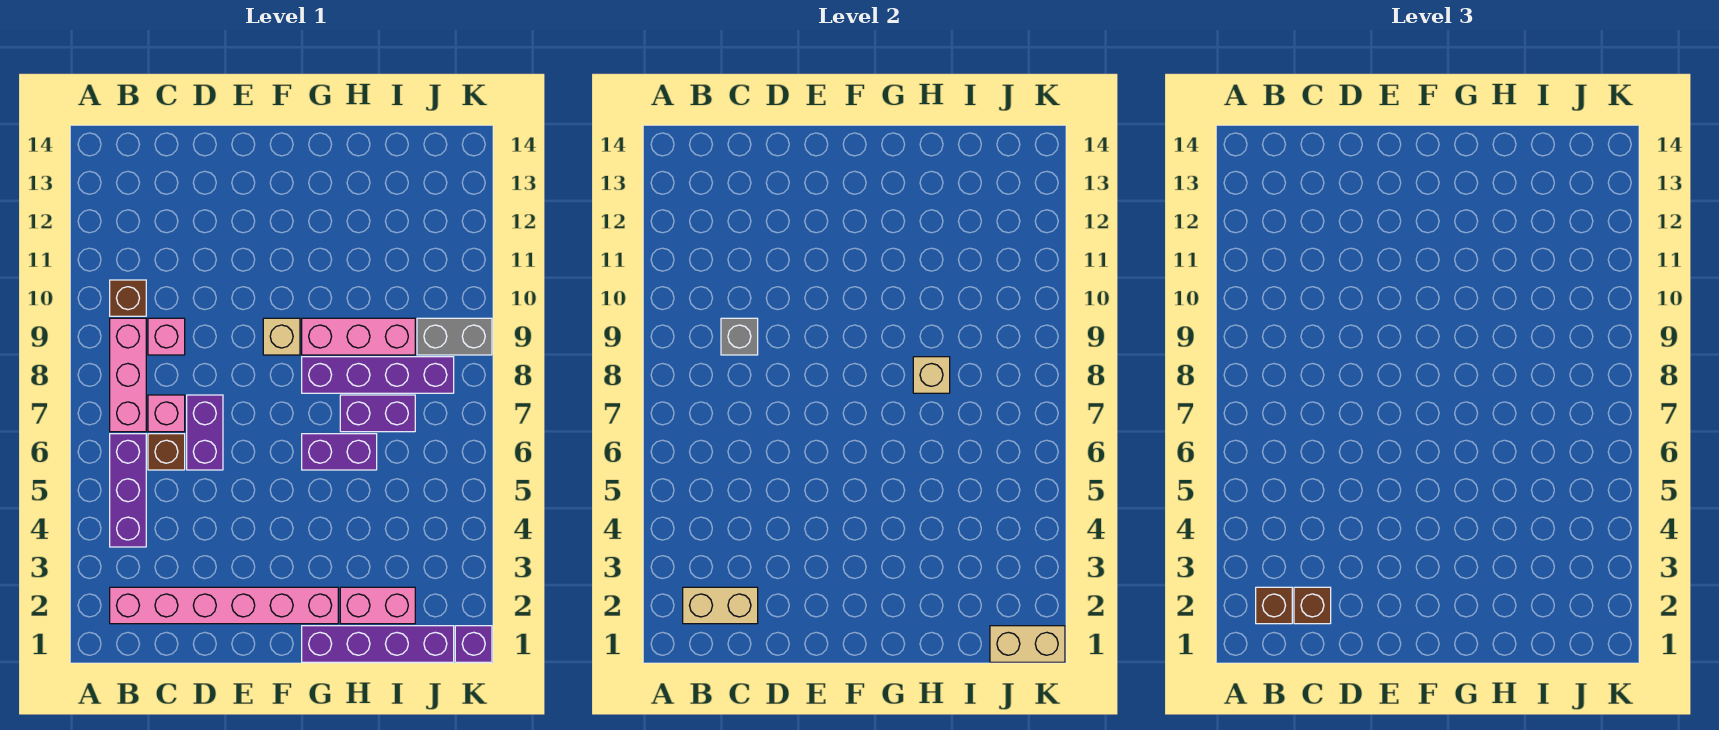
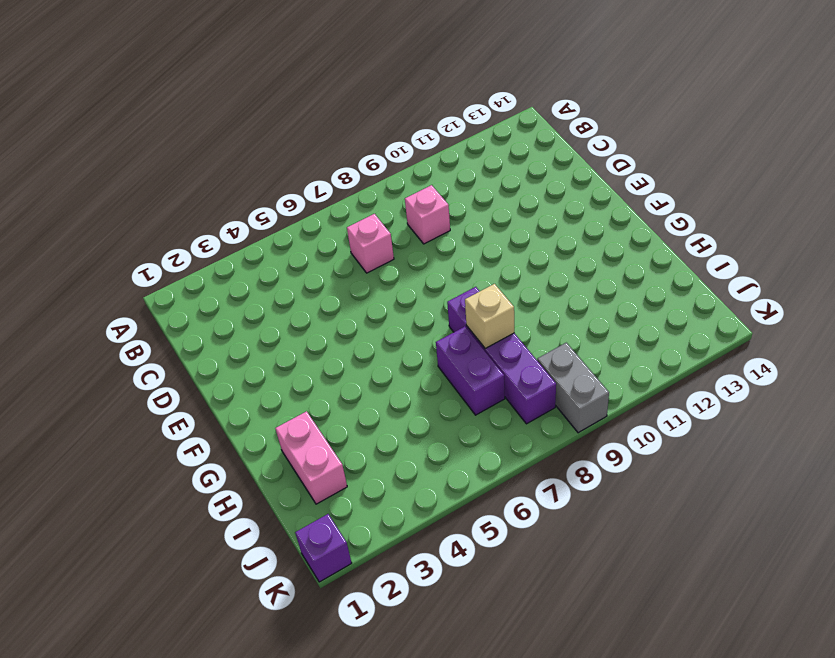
none -> pink 1x6 brick [110,587,338,624]
none -> purple 1x3 brick [110,434,146,547]
none -> pink 1x3 brick [110,318,146,432]

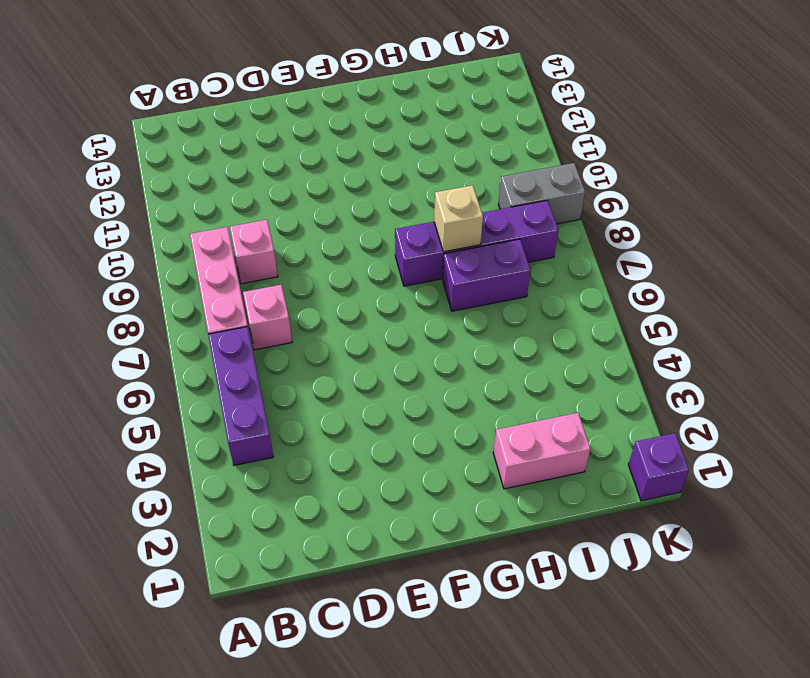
none -> pink 1x6 brick [110,587,338,624]
none -> brown 1x1 brick [110,280,146,316]
none -> brown 1x1 brick [148,434,185,470]

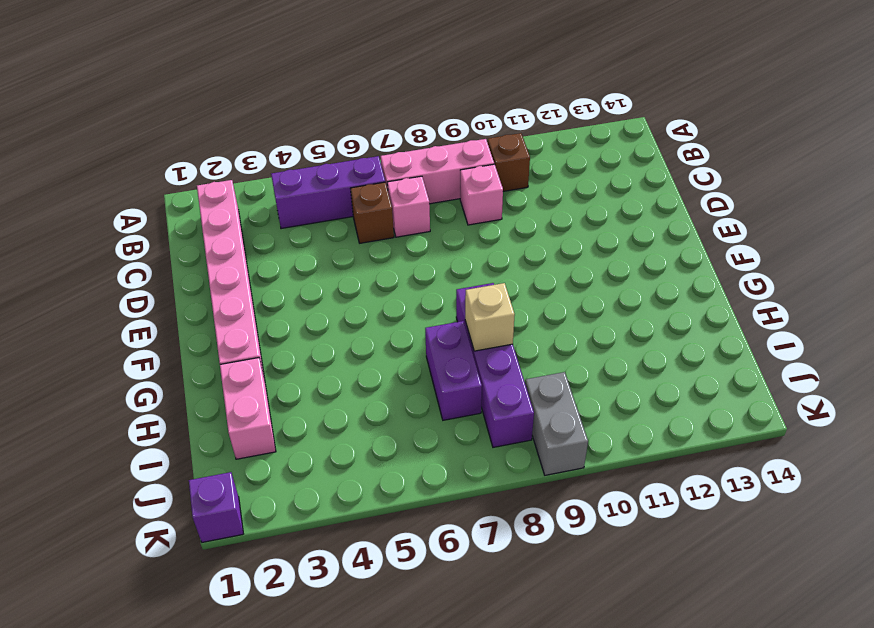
none -> purple 1x2 brick [187,395,223,470]
none -> tan 1x1 brick [263,318,300,355]
none -> purple 1x4 brick [302,626,454,662]

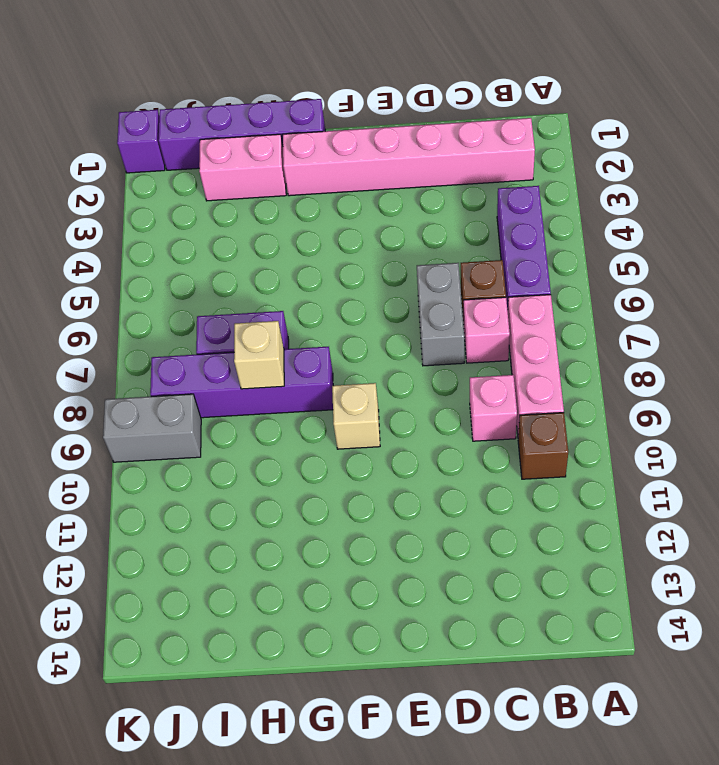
grey 1x2 brick [417,263,464,366] -> purple 1x2 brick [187,395,223,470]
none -> purple 1x2 brick [302,434,377,470]
none -> pink 1x3 brick [302,318,415,355]
none -> tan 1x2 brick [683,587,758,624]

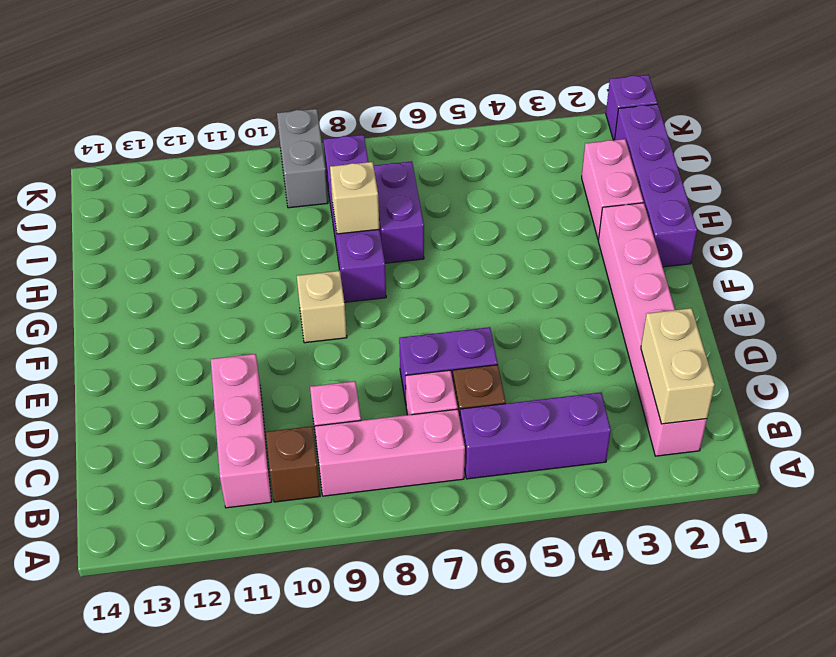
pink 1x3 brick [211,354,272,508] -> pink 1x3 brick moved to [302,318,415,355]
none -> purple 1x2 brick [302,434,377,470]
none -> grey 1x1 brick [721,318,758,355]
none -> tan 1x2 brick [990,626,1065,662]

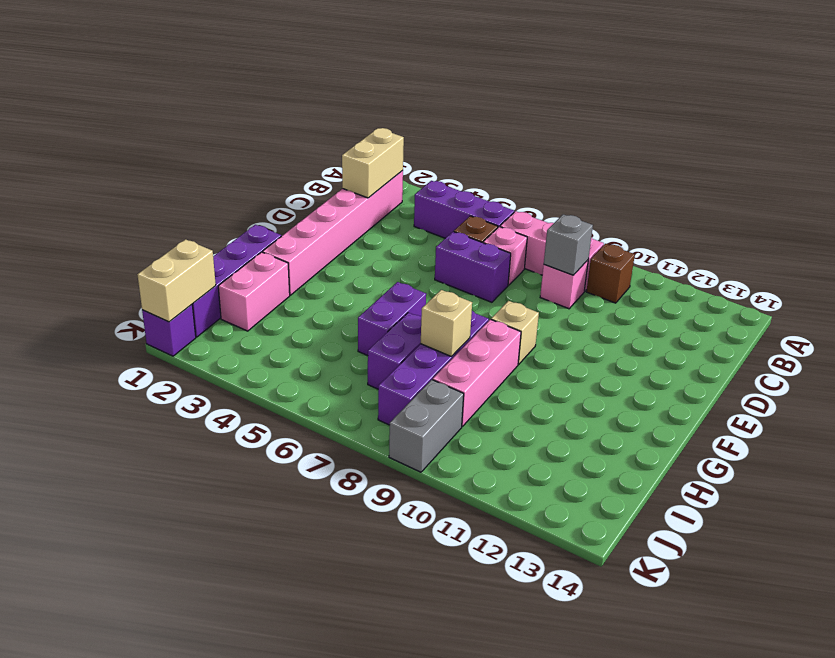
none -> brown 1x1 brick [1256,587,1292,624]
none -> brown 1x1 brick [1294,587,1331,624]

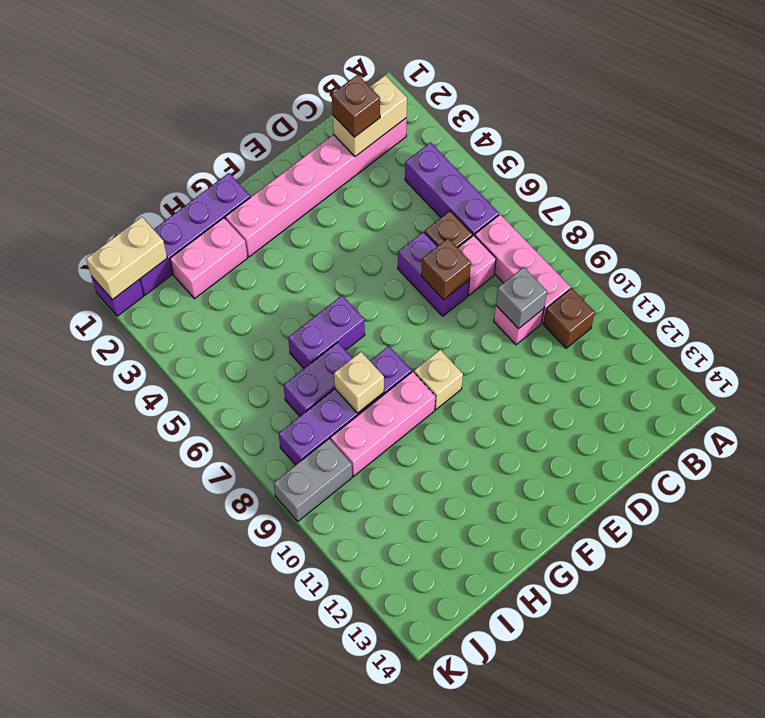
brown 1x1 brick [421,238,471,300] -> brown 1x1 brick moved to [1256,587,1292,624]

